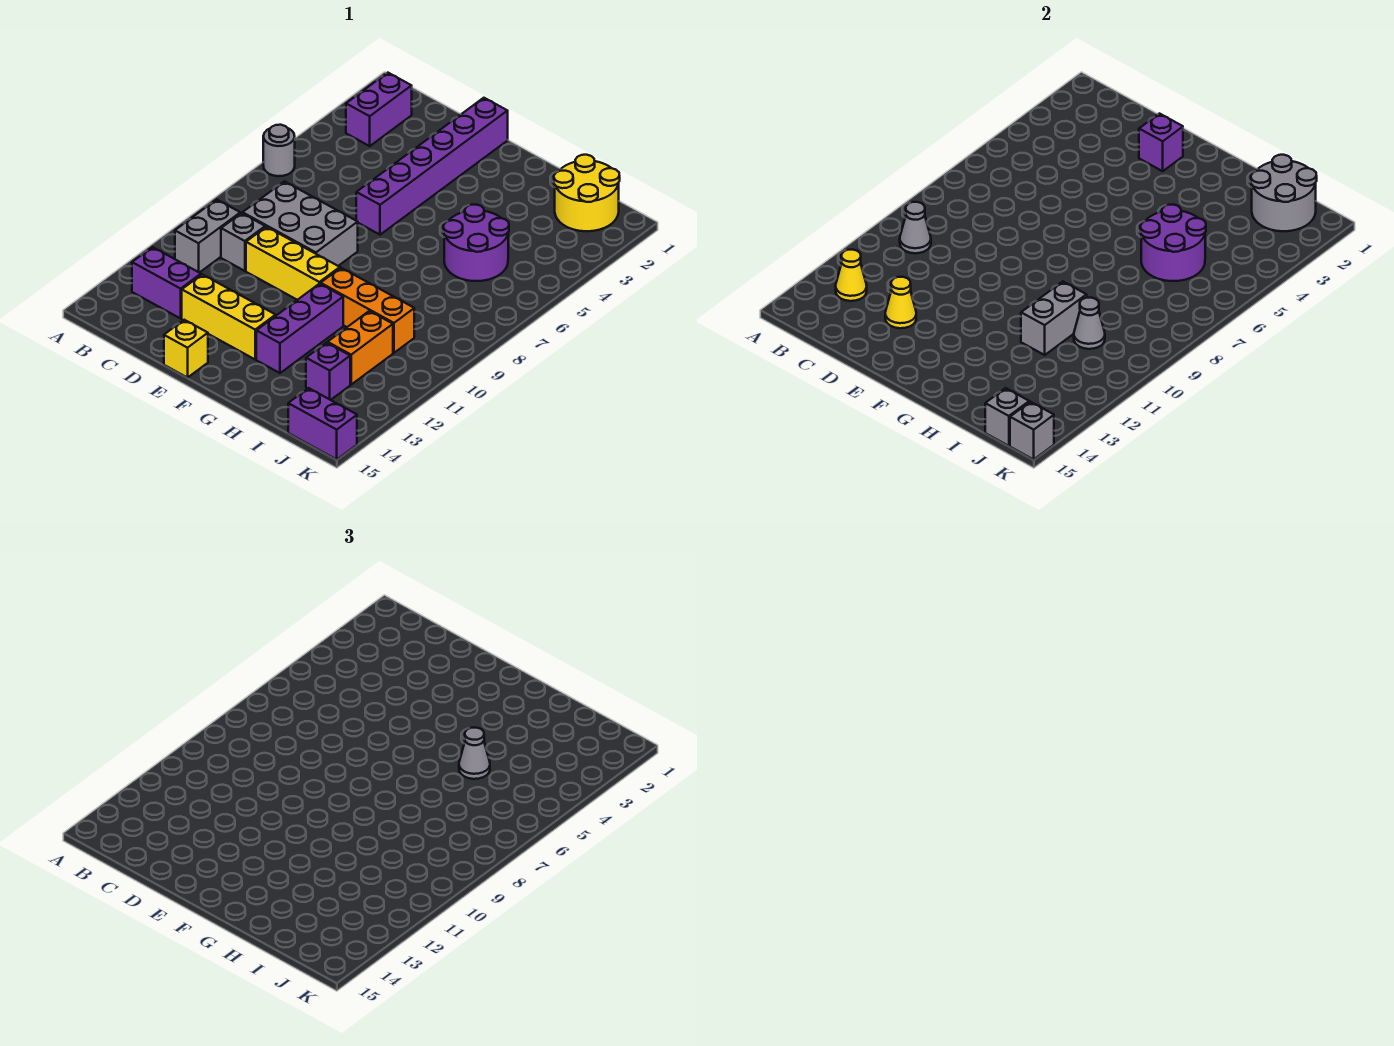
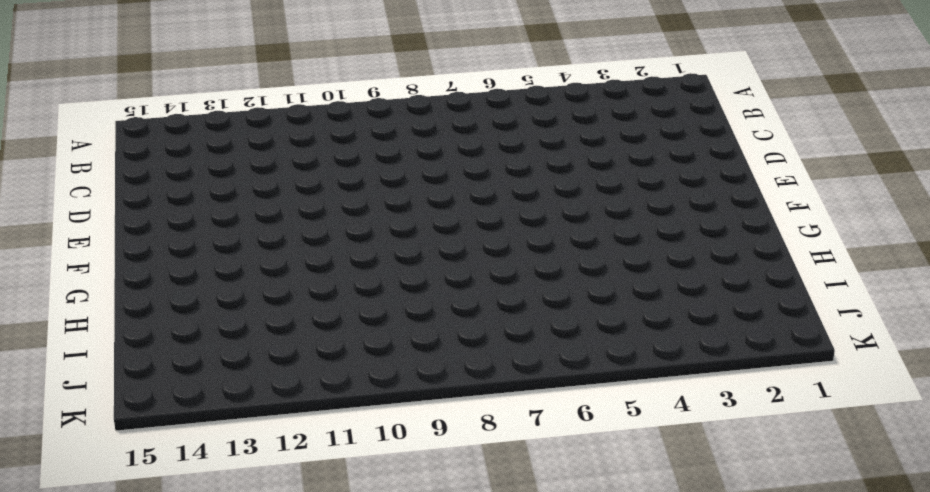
none -> grey 1x1 round brick [263,125,295,176]
none -> purple 1x2 brick [346,73,412,146]
none -> grey 1x2 brick [175,199,240,273]

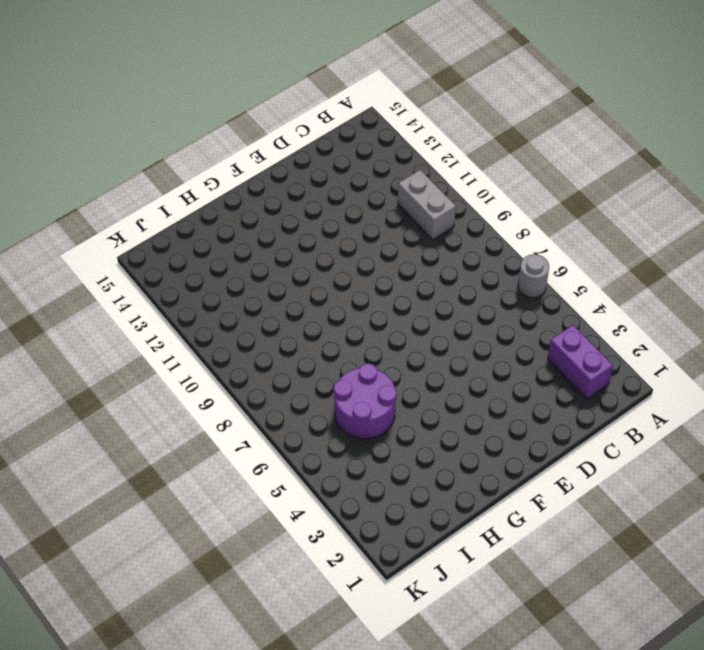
none -> purple 1x2 brick [132,247,201,318]
none -> grey 2x3 brick [243,181,358,266]
none -> grey 1x1 brick [221,213,265,271]

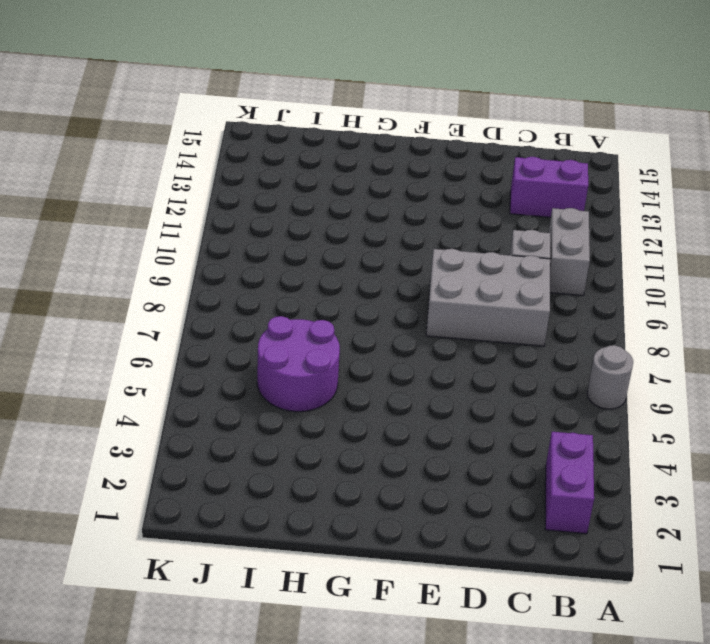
none -> yellow 1x3 brick [246,227,340,300]
none -> yellow 1x3 brick [182,274,276,359]
none -> purple 1x6 brick [356,98,508,235]

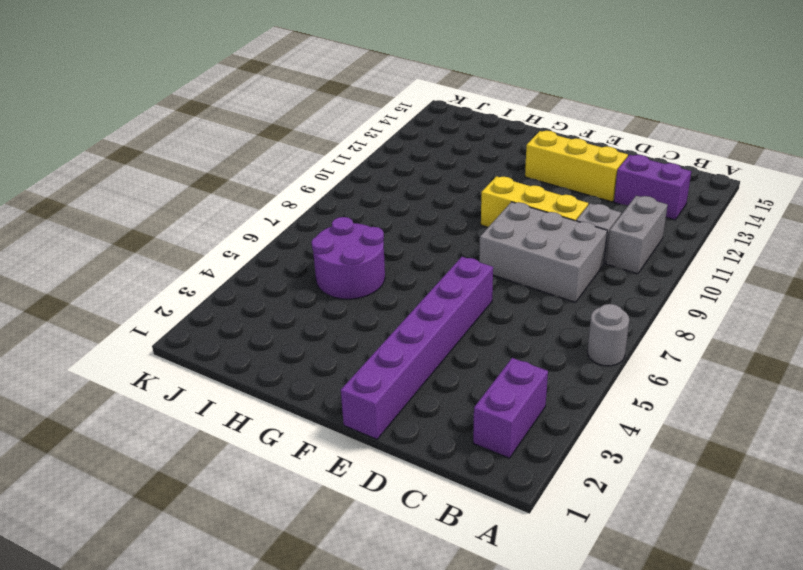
none -> yellow 1x1 brick [164,320,208,378]
none -> orange 1x3 brick [321,268,414,353]
none -> purple 1x3 brick [256,284,343,373]

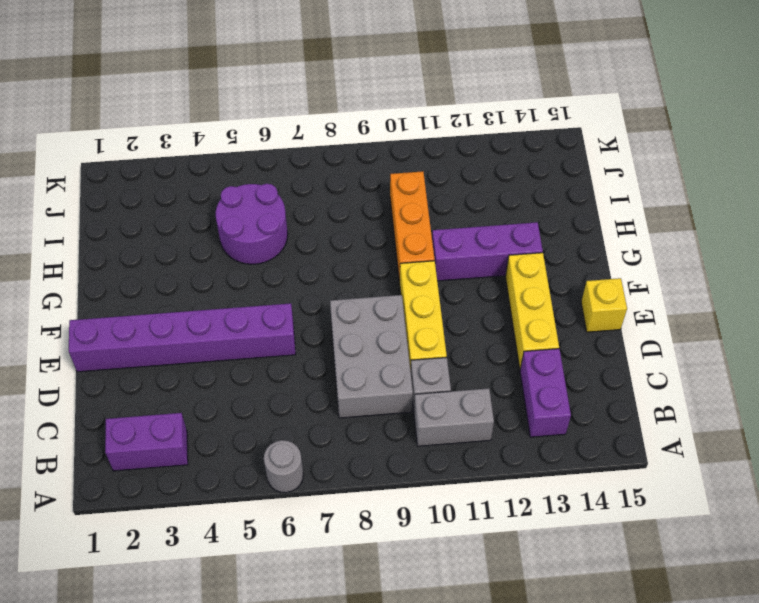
none -> yellow 2x2 round brick [554,155,620,231]
none -> orange 1x2 brick [328,311,393,384]
none -> purple 1x1 brick [306,343,350,400]

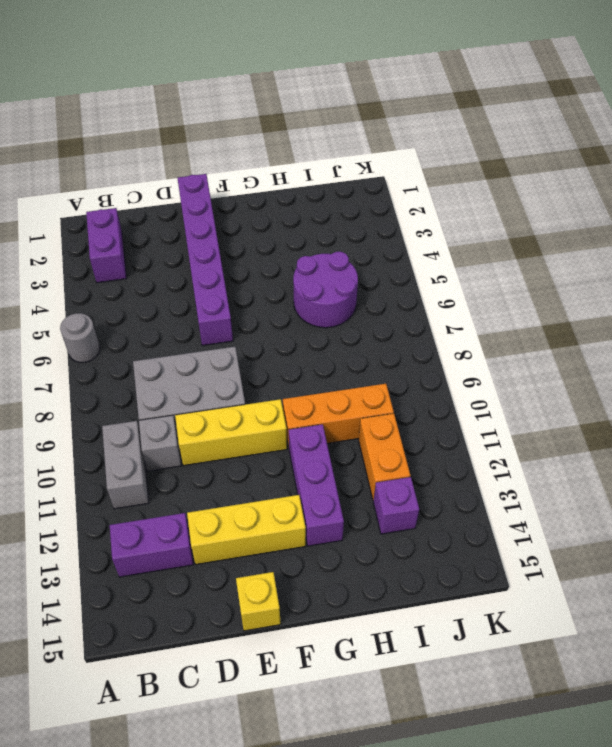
none -> yellow 2x2 round brick [554,155,620,231]
none -> purple 1x2 brick [288,388,357,459]
none -> grey 1x1 cone [900,202,931,253]

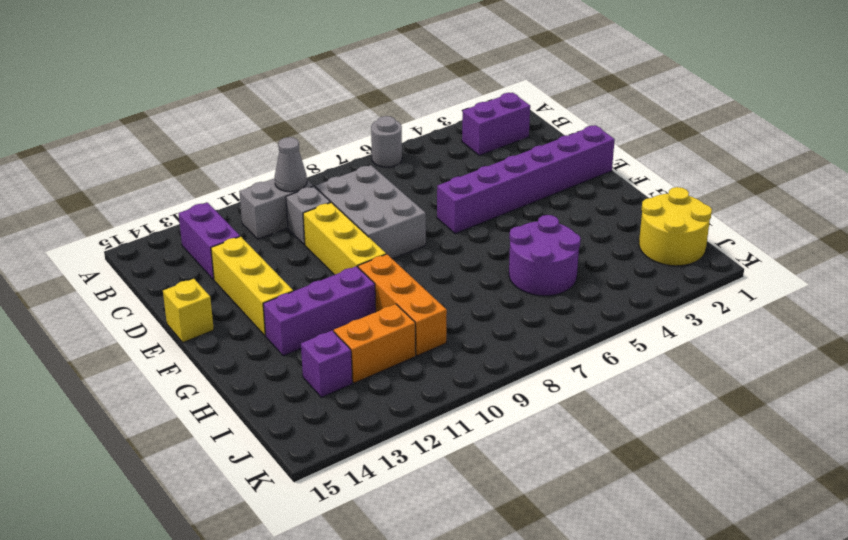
none -> purple 1x2 brick [288,388,357,459]
none -> yellow 1x1 cone [836,250,867,301]
none -> yellow 1x1 cone [885,277,916,328]

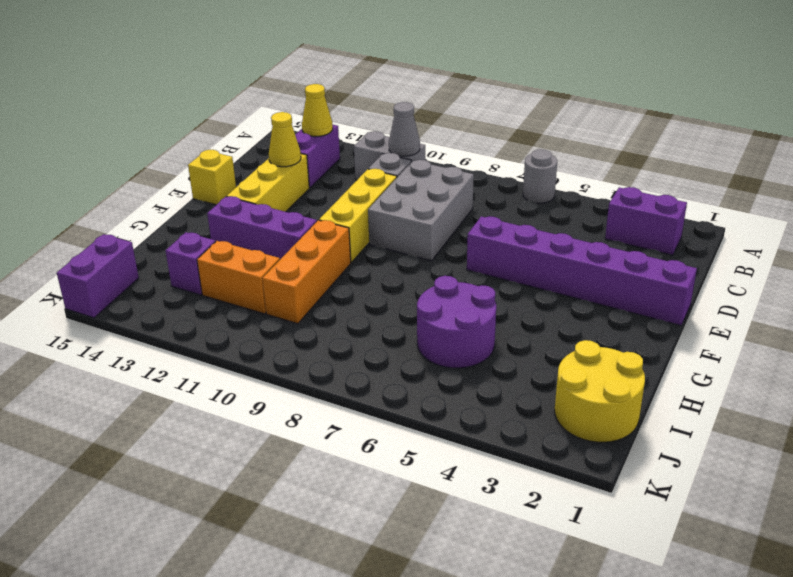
none -> purple 1x1 brick [1139,114,1183,171]
none -> purple 2x2 round brick [1140,205,1206,281]
none -> grey 1x2 brick [1021,282,1087,355]

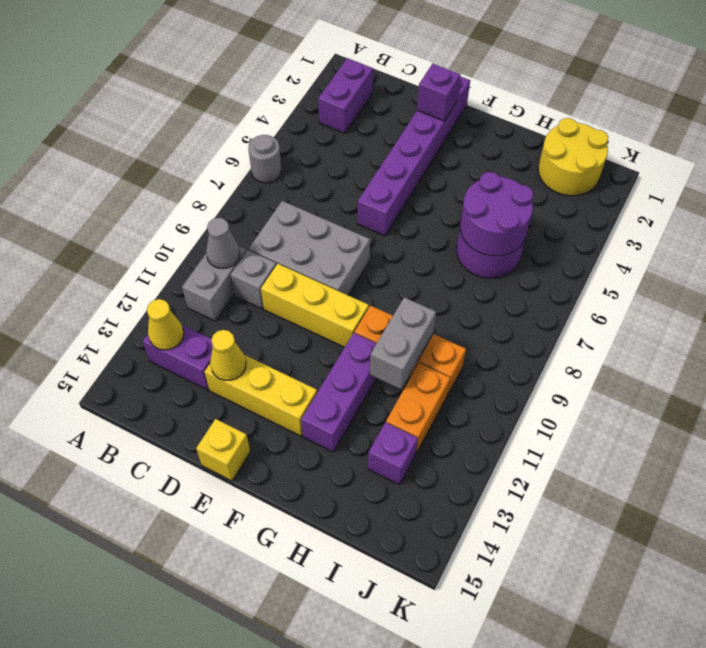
none -> purple 1x2 brick [288,388,357,459]
none -> grey 2x2 round brick [1251,155,1317,231]
none -> grey 1x1 cone [1074,298,1105,349]

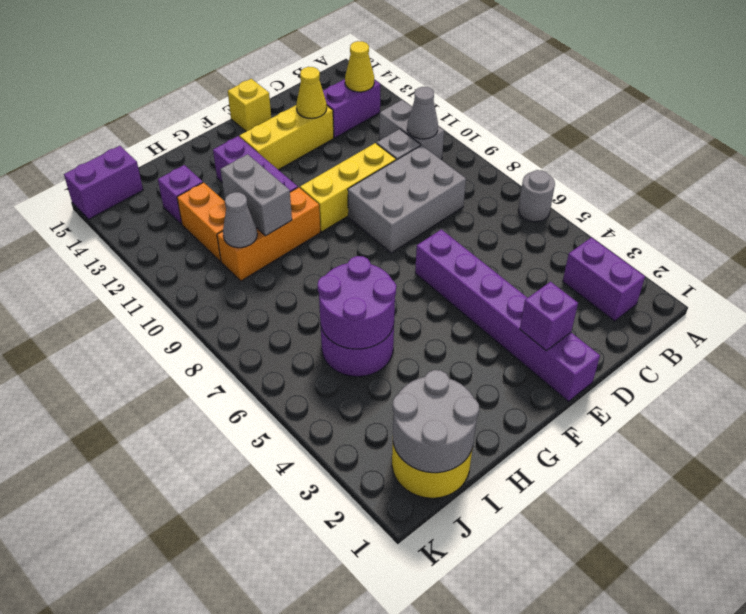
none -> grey 1x1 brick [985,388,1029,446]
none -> grey 1x1 brick [1010,402,1054,459]
none -> grey 1x1 cone [459,728,490,779]

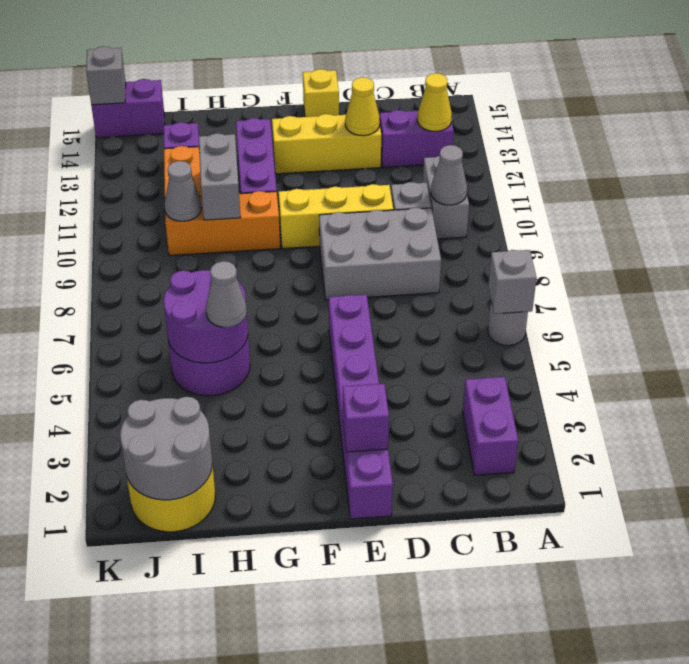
grey 1x1 brick [488,250,537,314] -> grey 1x1 brick moved to [985,388,1029,446]

